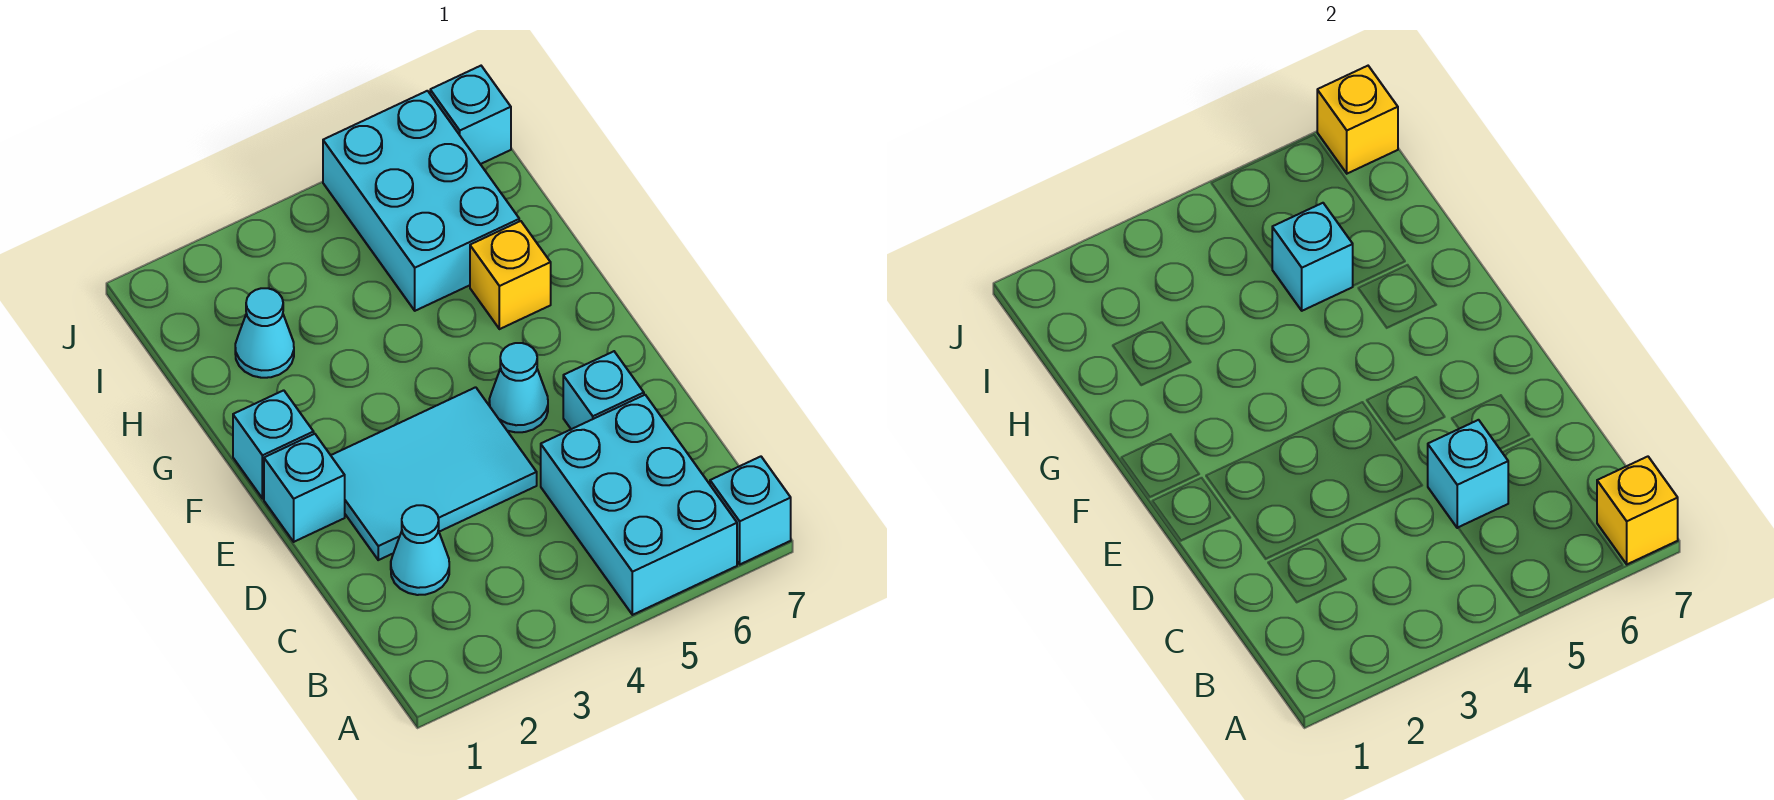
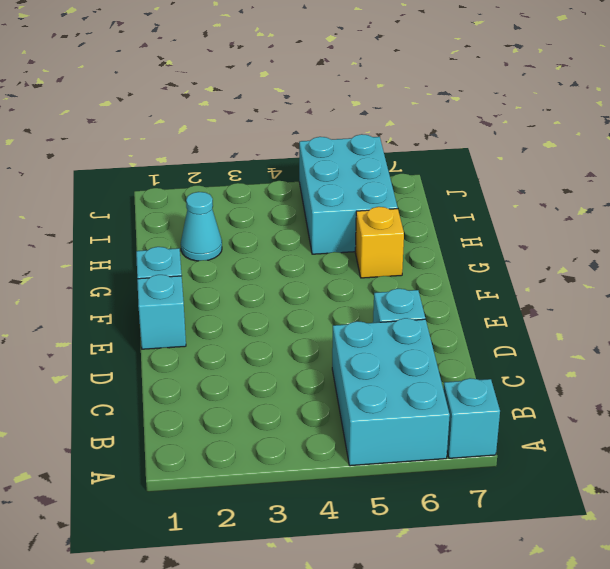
none -> cyan 1x1 cone [391,505,449,595]
none -> cyan 2x3 tile [331,387,537,560]
none -> cyan 1x1 cone [489,343,548,432]

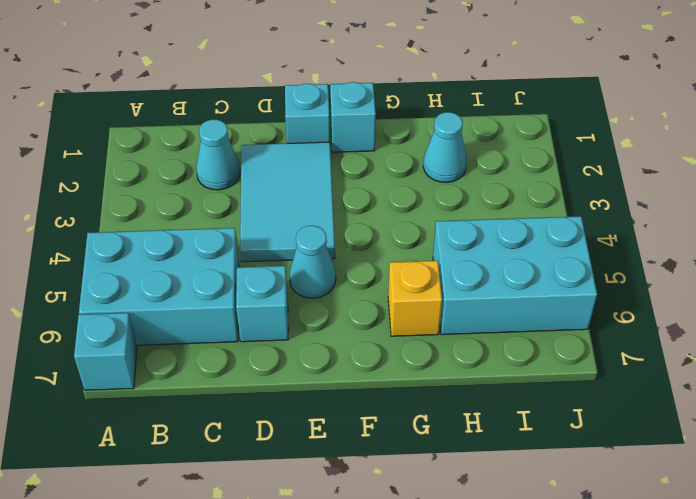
none -> cyan 1x1 brick [430,66,511,164]
none -> yellow 1x1 brick [1597,457,1678,564]
none -> cyan 1x1 brick [1428,420,1508,528]

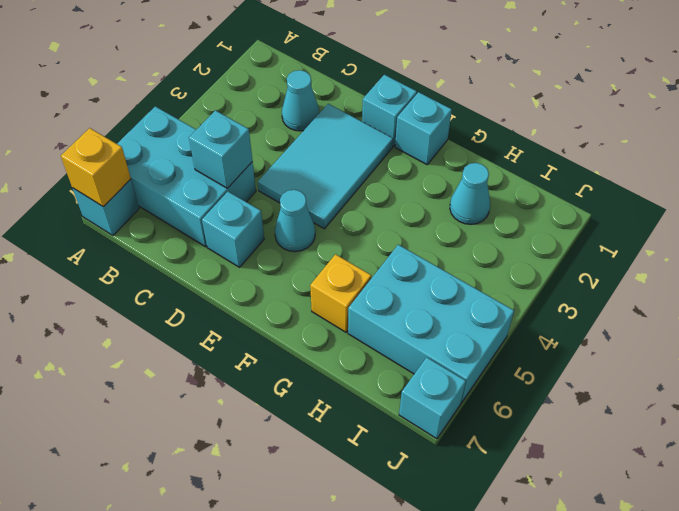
none -> cyan 1x1 brick [1272,203,1353,311]
none -> yellow 1x1 brick [1317,66,1398,174]

